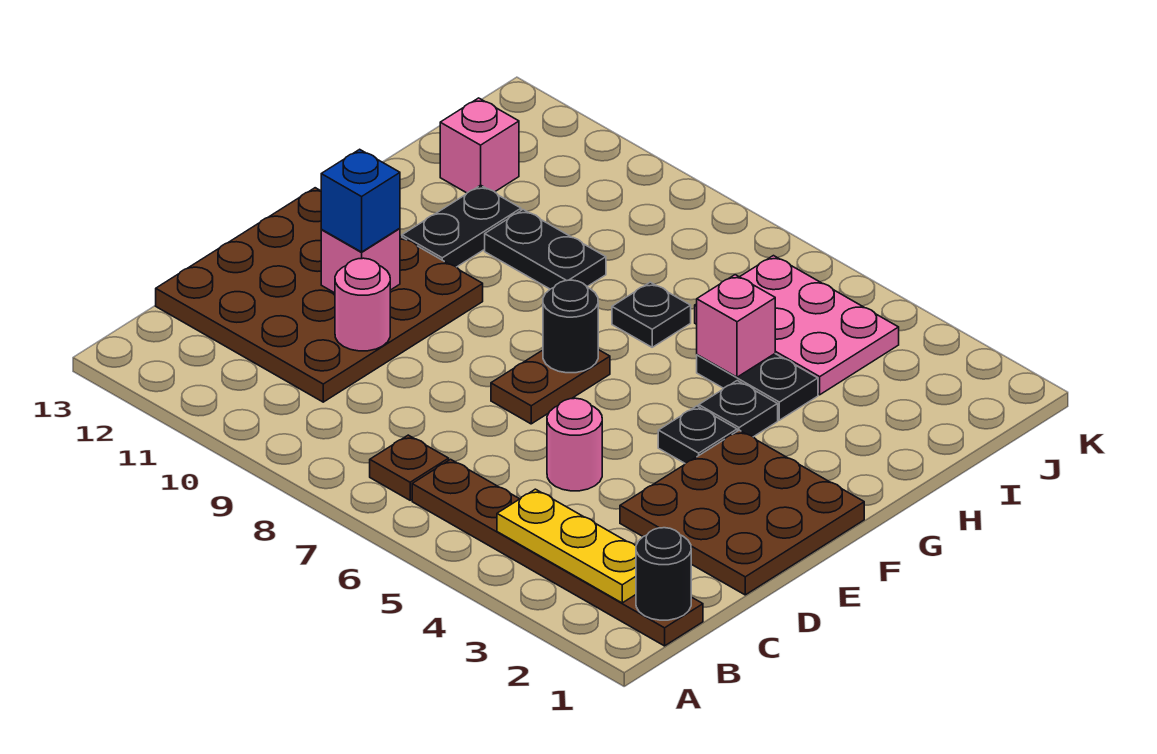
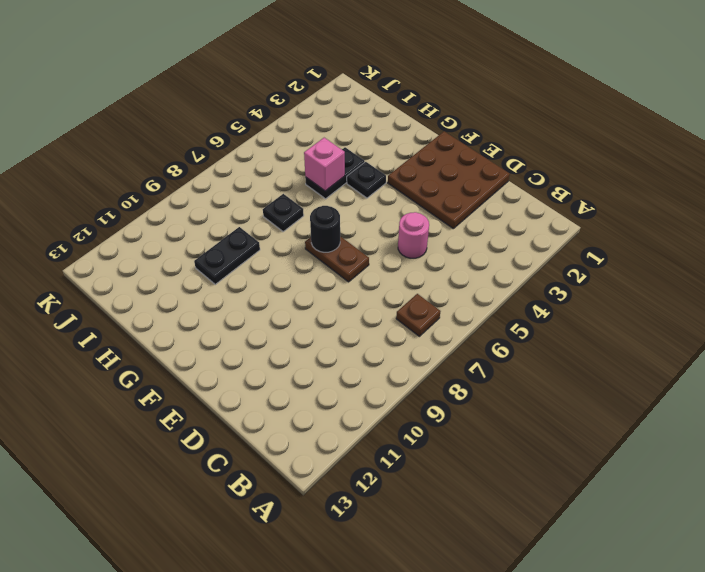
none -> brown 1x6 plate [412,459,703,646]
none -> brown 4x4 plate [156,188,483,402]
none -> black 1x1 plate [658,406,737,463]

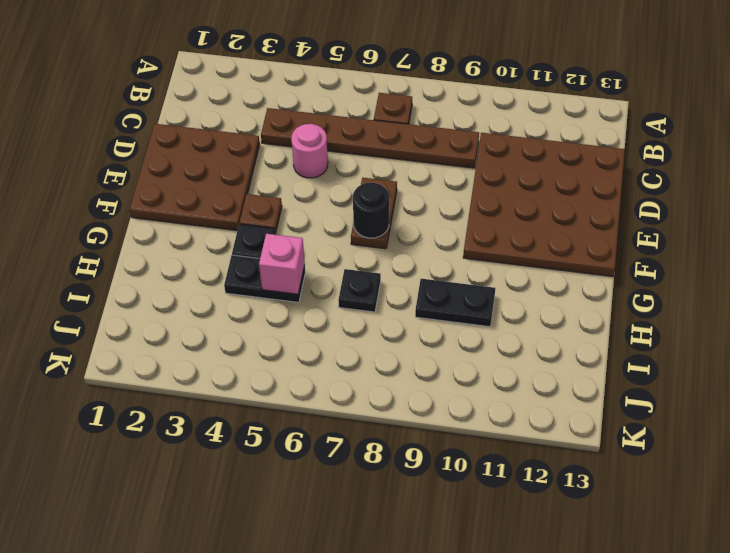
brown 1x6 plate [261,108,479,168] -> brown 1x6 plate moved to [412,459,703,646]
brown 1x1 plate [239,194,282,234] -> black 1x1 plate [658,406,737,463]
none -> black 1x2 plate [402,185,521,267]
none -> pink 2x3 plate [695,256,899,395]
none -> pink 1x1 brick [440,98,519,193]

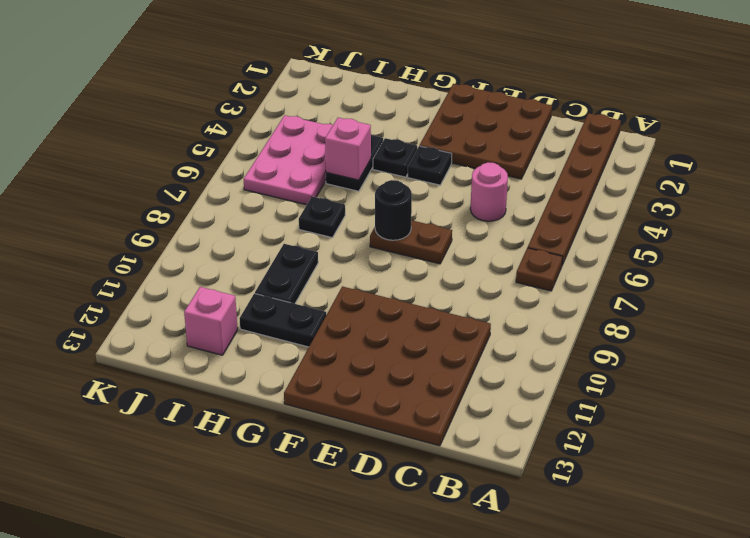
none -> black 1x1 round brick [636,528,691,620]
none -> yellow 1x3 plate [497,489,636,603]
none -> pink 1x1 round brick [335,258,390,351]

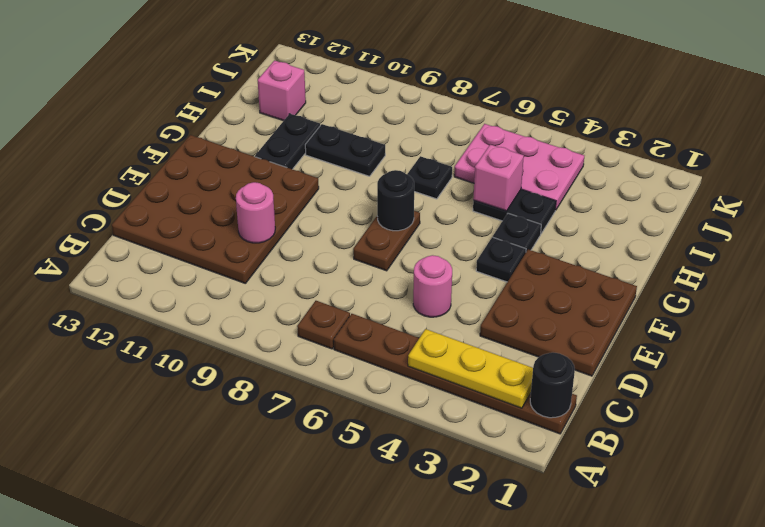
none -> pink 1x1 brick [321,228,400,293]
none -> blue 1x1 brick [321,149,400,252]

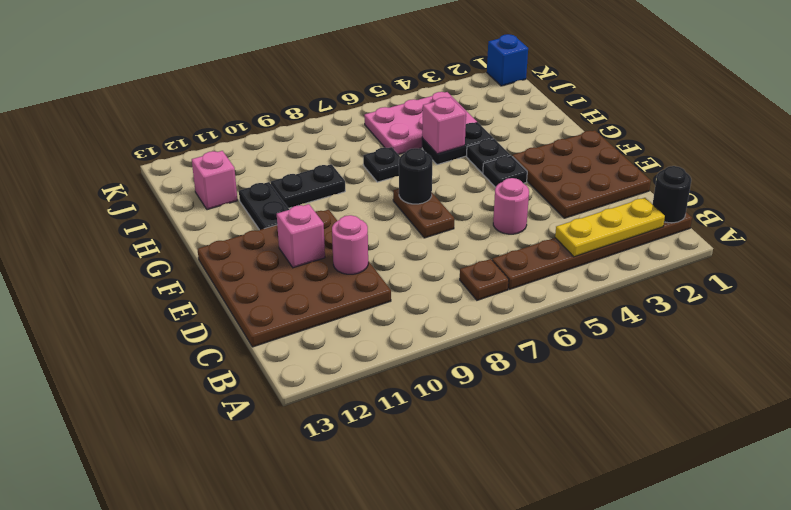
blue 1x1 brick [487,34,528,86] -> blue 1x1 brick moved to [321,149,400,252]

